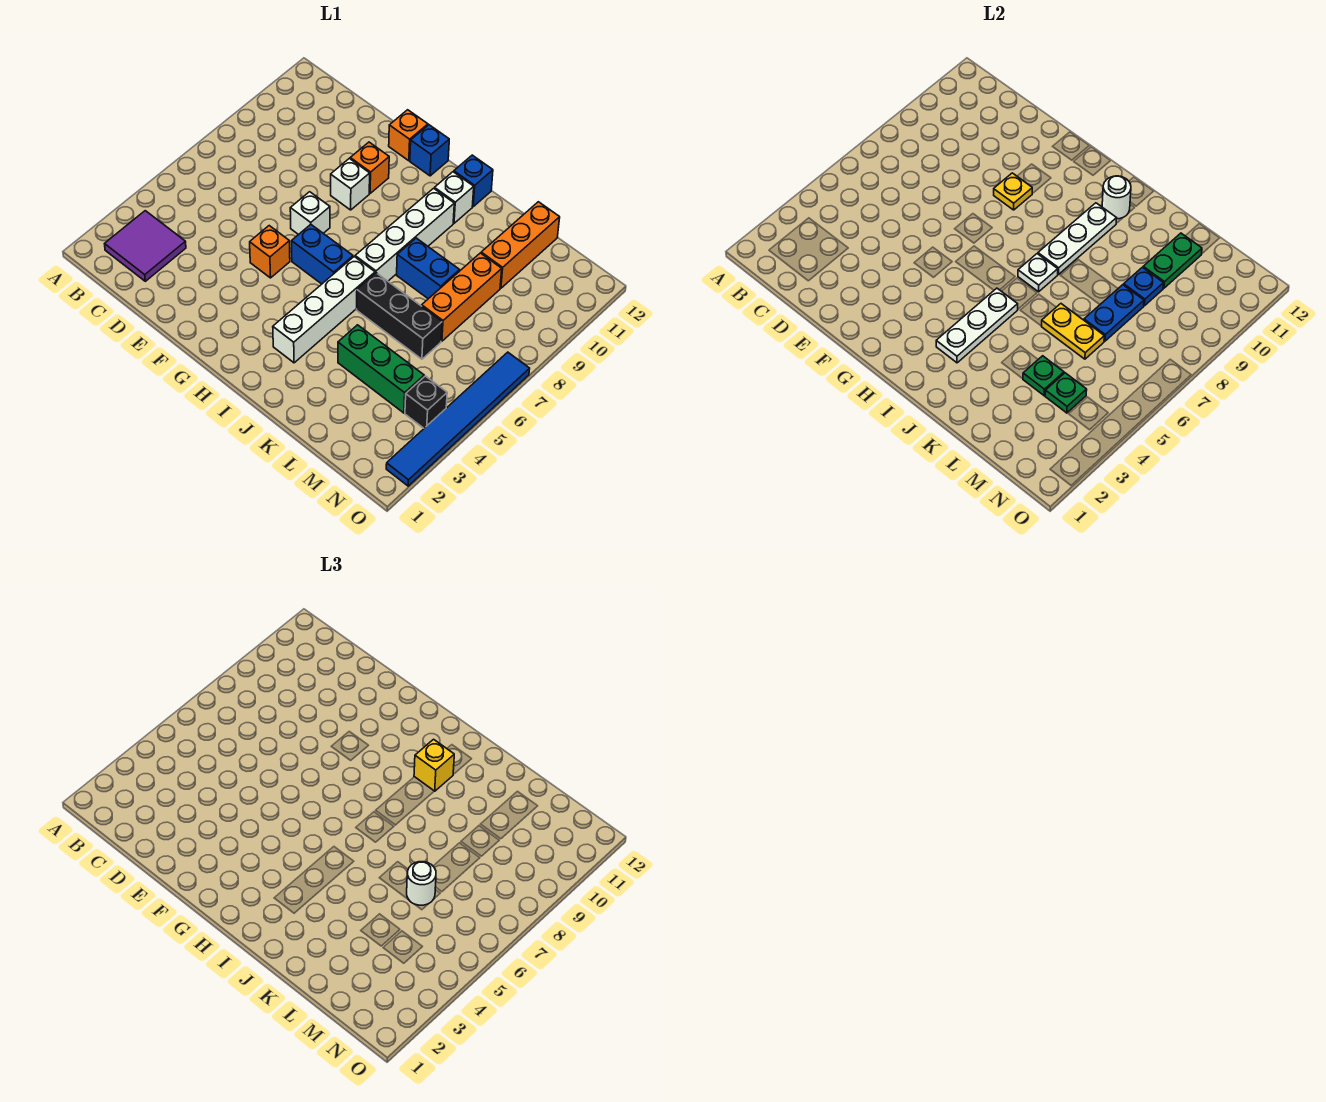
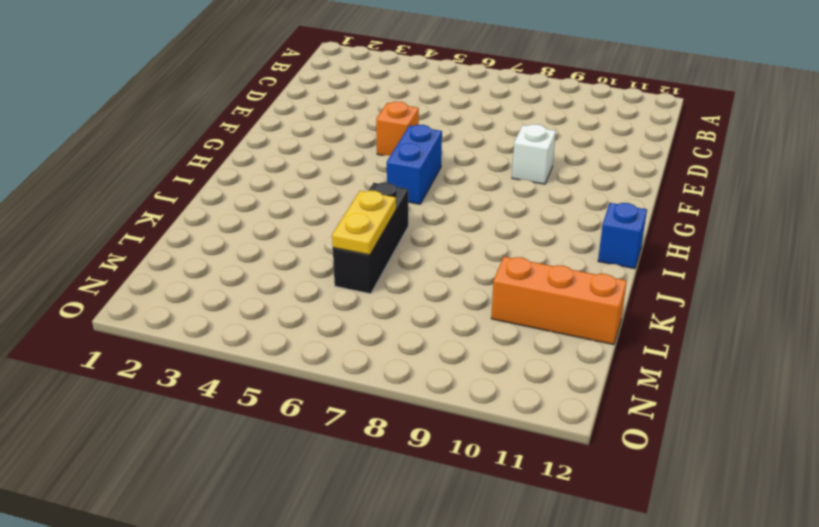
none -> purple 2x2 tile [105,211,186,281]
none -> white 1x1 brick [290,192,330,235]
none -> orange 1x1 brick [350,142,389,193]
none -> orange 1x1 brick [389,110,428,161]

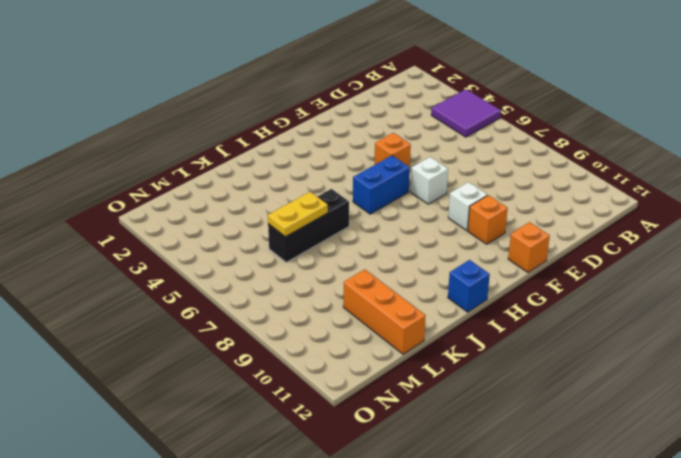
purple 2x2 tile [431,89,501,137] -> purple 2x2 tile moved to [105,211,186,281]
none -> blue 1x1 brick [410,125,449,176]
none -> white 1x4 brick [273,257,375,363]
none -> white 1x4 brick [355,188,454,281]
none -> white 1x1 brick [434,172,474,223]

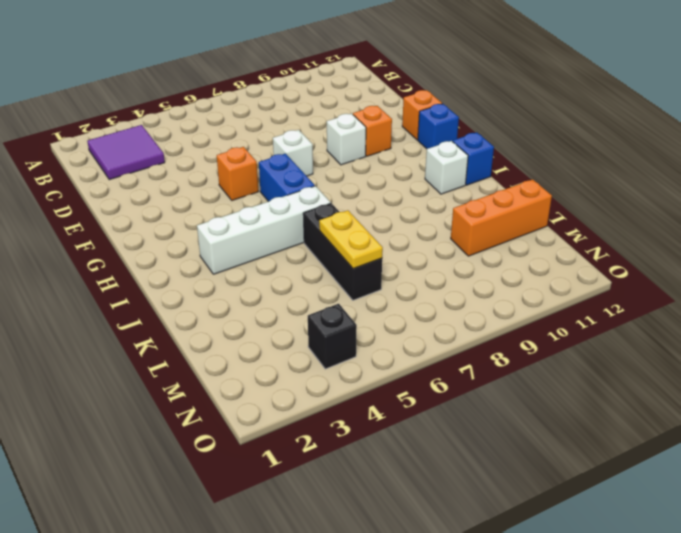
none -> white 1x4 brick [355,188,454,281]
none -> blue 1x2 brick [397,238,460,299]
none -> green 1x3 brick [338,325,424,413]
none -> orange 1x3 brick [422,253,502,341]

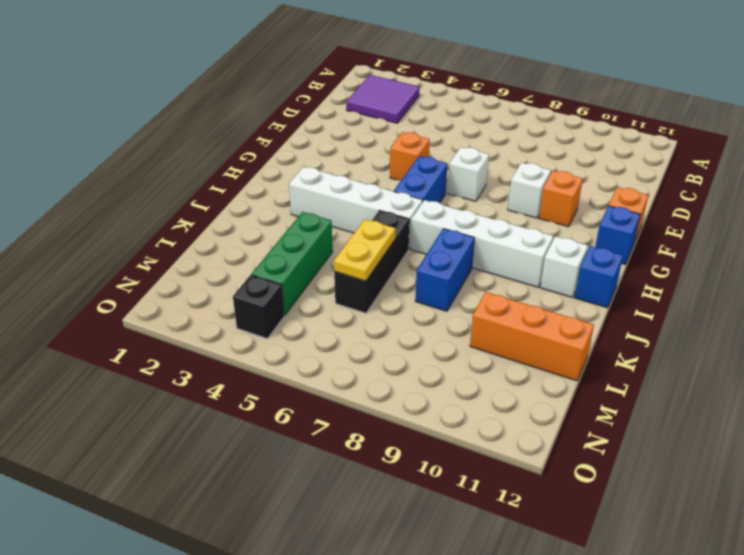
none -> orange 1x3 brick [422,253,502,341]
none -> blue 1x6 tile [386,352,530,486]
none -> yellow 1x1 plate [994,173,1032,210]
none -> white 1x3 plate [936,288,1018,363]

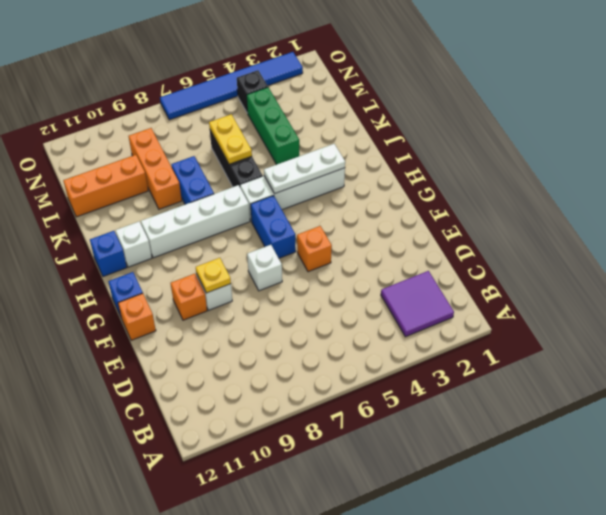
orange 1x3 brick [129,128,182,209] -> orange 1x3 brick turned to [422,253,502,341]
none -> white 1x1 plate [1018,254,1058,292]
none -> white 1x3 plate [1038,203,1117,274]
none -> white 1x1 round brick [1102,176,1131,219]
none -> green 1x1 plate [1023,356,1064,396]

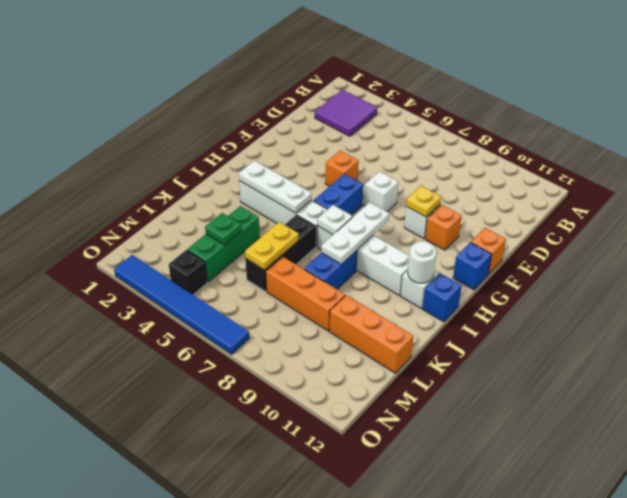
white 1x3 plate [321,202,390,264] -> white 1x3 plate turned to [1038,203,1117,274]
none -> blue 1x2 plate [1084,285,1144,341]
none -> blue 1x1 plate [1124,267,1164,306]
none -> green 1x2 plate [1143,233,1202,288]
none -> green 1x1 plate [1045,373,1087,413]

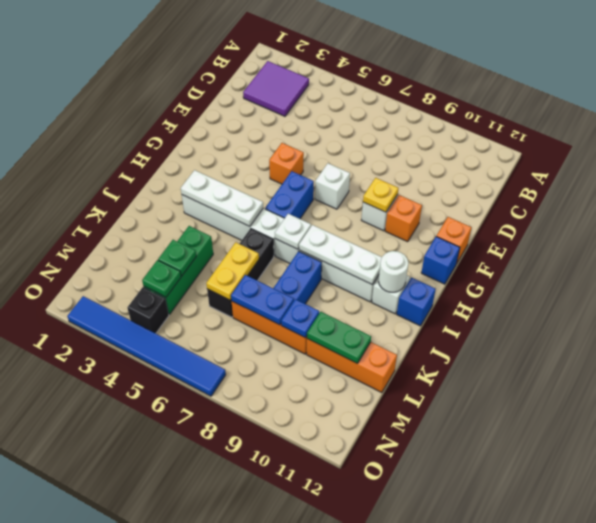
none -> yellow 1x1 brick [414,739,454,791]
none -> white 1x1 round brick [407,862,436,905]

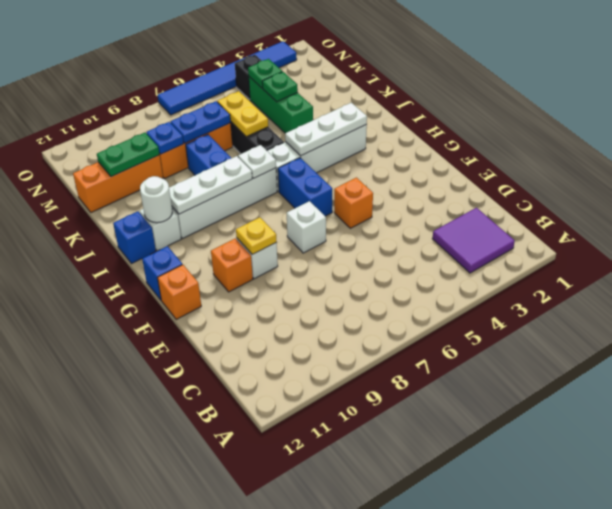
none -> yellow 1x1 brick [414,739,454,791]
none -> white 1x1 round brick [407,862,436,905]

